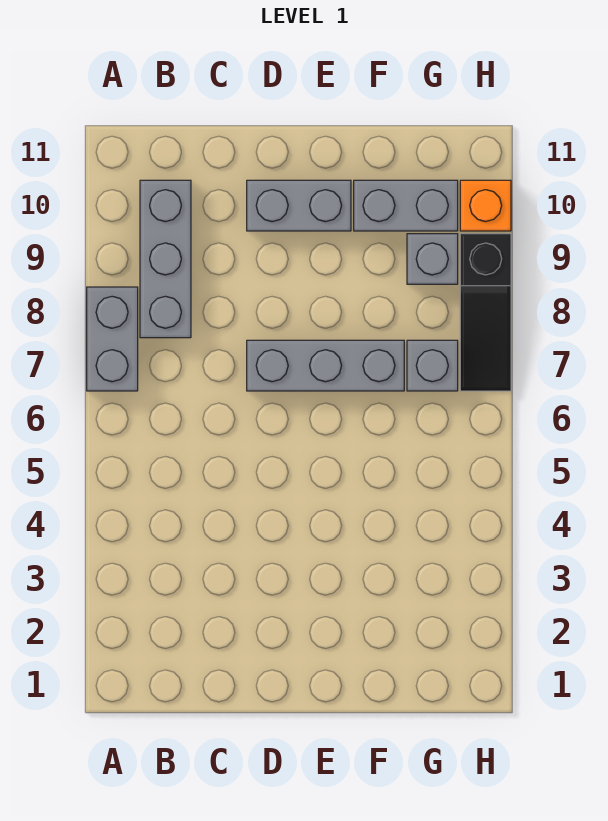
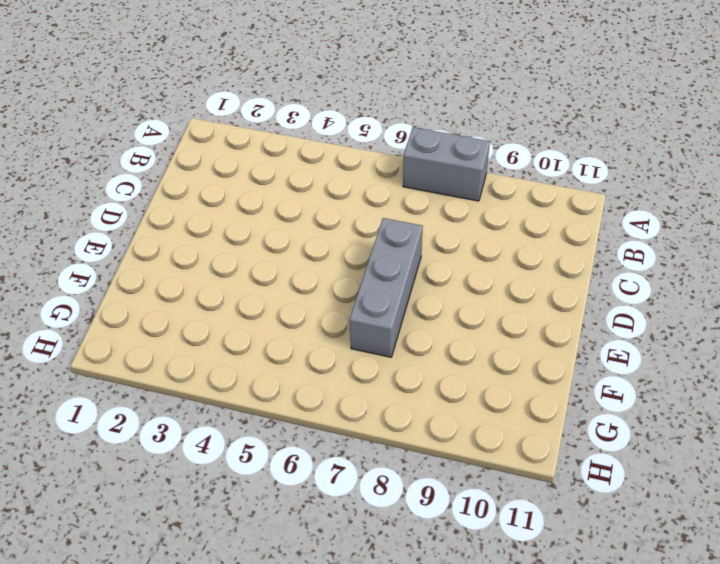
none -> grey 1x3 brick [140,180,191,338]
none -> grey 1x2 brick [247,180,351,231]

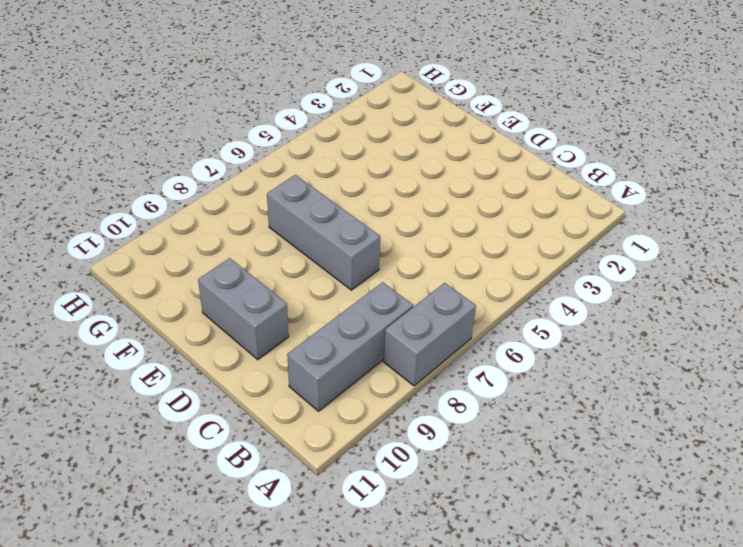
none -> grey 1x2 brick [354,180,458,231]
none -> grey 1x1 brick [407,340,458,391]

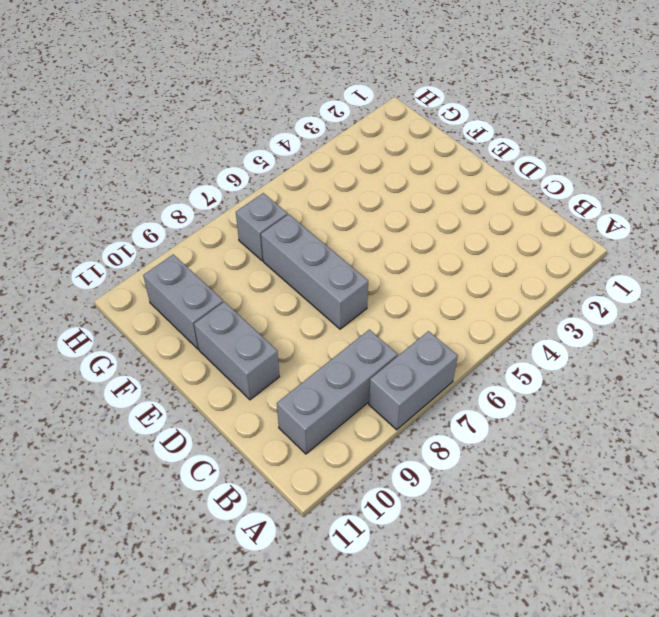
none -> grey 1x1 brick [407,234,458,284]
none -> black 1x3 slope [460,234,511,391]

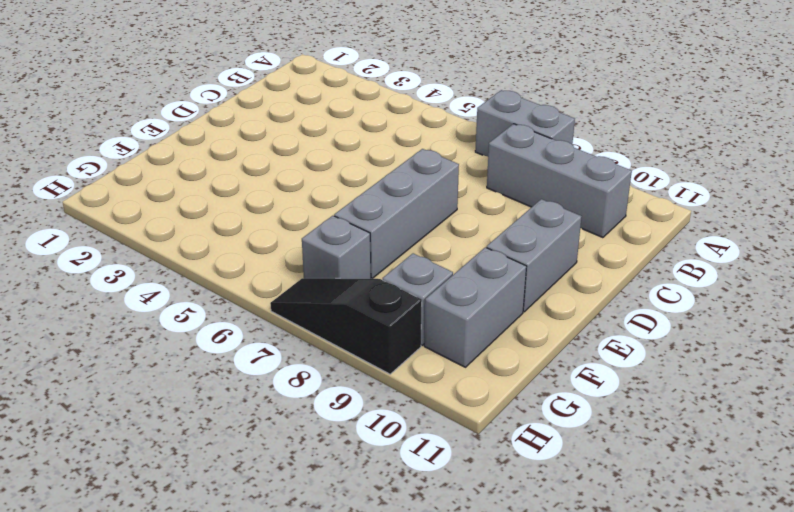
none -> orange 1x1 brick [460,180,511,231]

